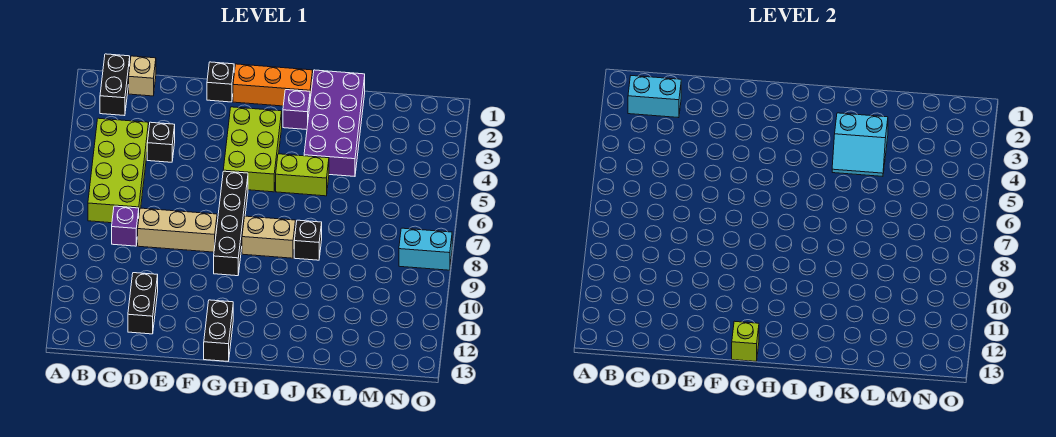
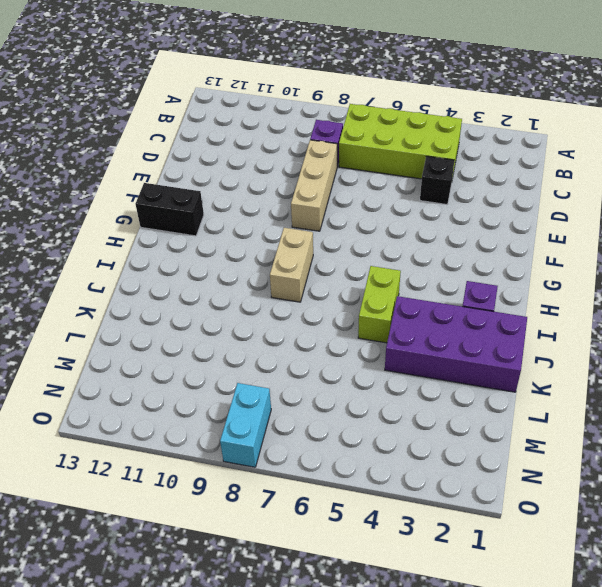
none -> black 1x2 brick [100,54,130,116]
none -> tan 1x1 brick [129,56,156,96]
none -> black 1x2 brick [128,273,158,334]

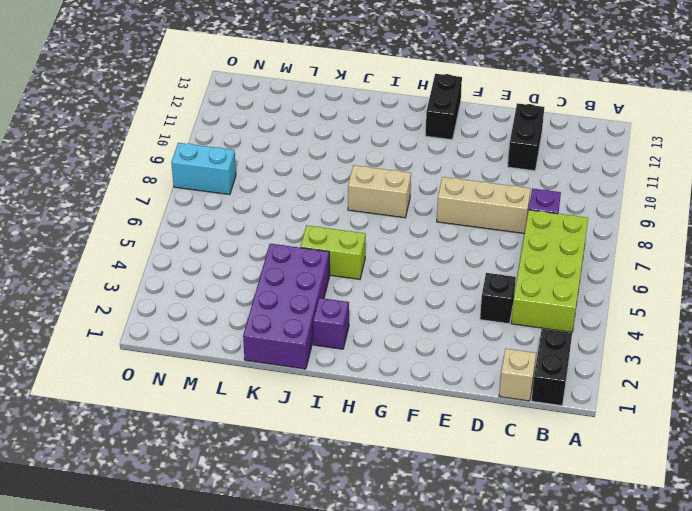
none -> black 1x1 brick [207,62,234,102]
none -> orange 1x3 brick [233,64,313,106]
none -> lime 2x3 brick [223,107,282,192]

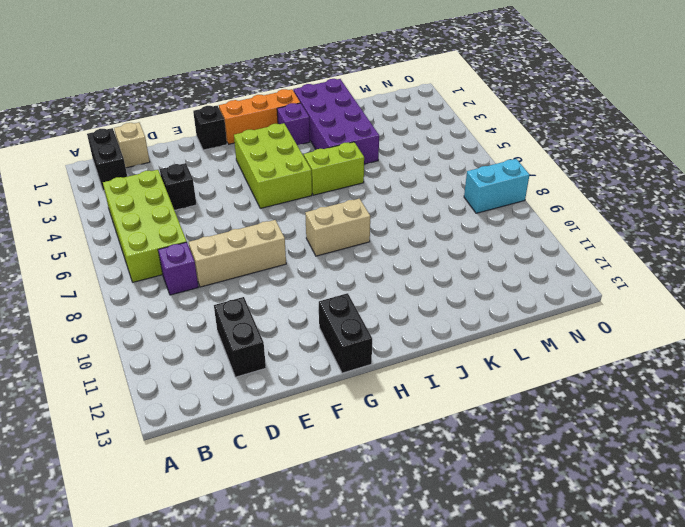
none -> black 1x4 brick [214,171,248,276]
none -> black 1x1 brick [294,220,322,260]
none -> cyan 1x2 brick [628,76,681,118]

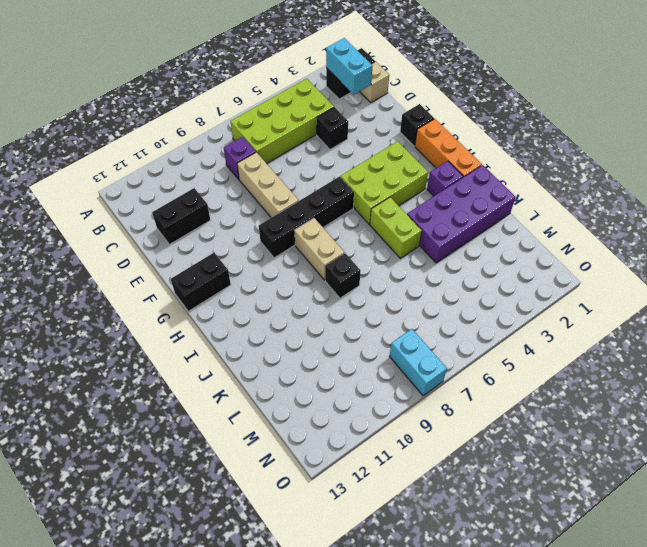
none -> lime 1x1 brick [732,321,759,361]
none -> cyan 2x2 slope [832,113,888,176]

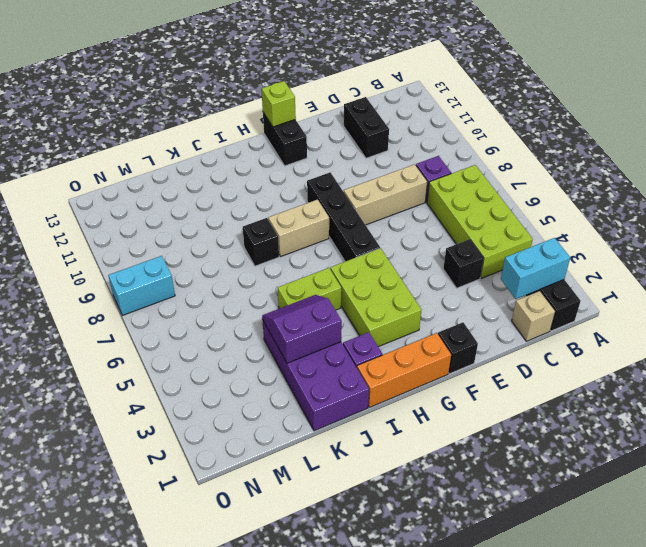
purple 2x2 slope [262,295,342,363] -> cyan 2x2 slope [832,113,888,176]

